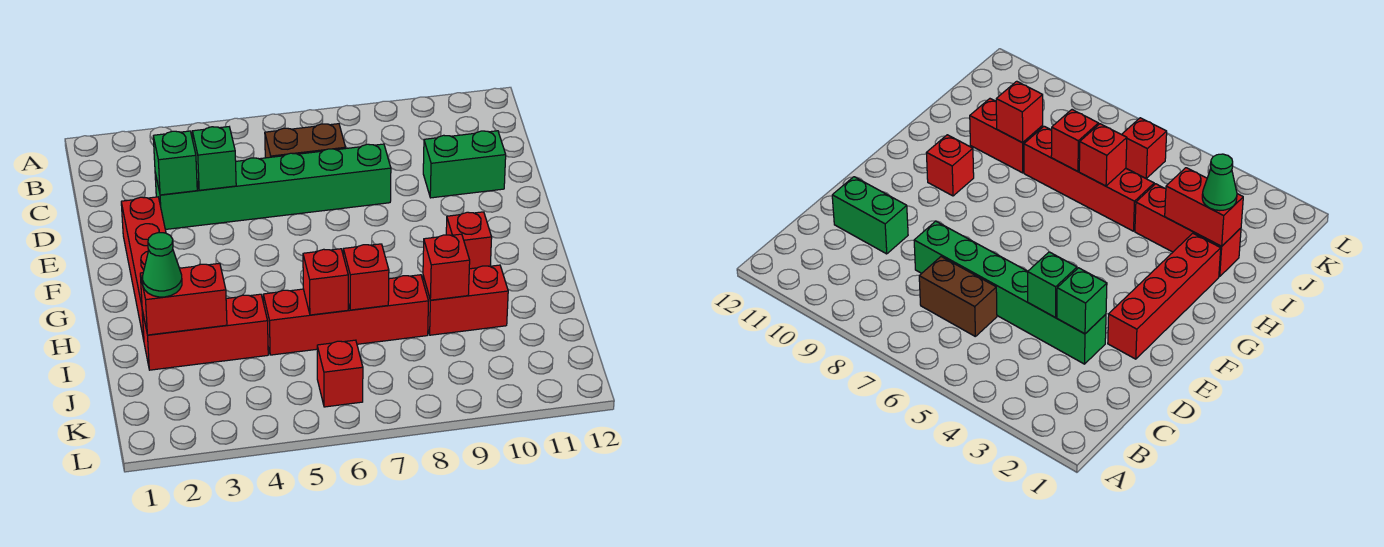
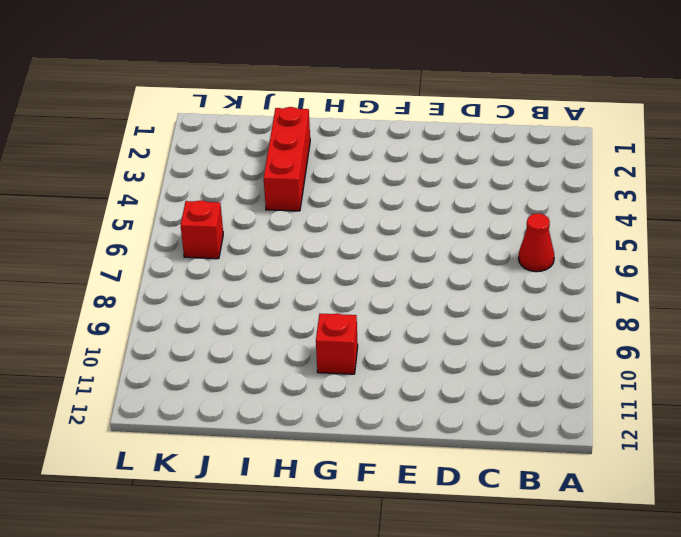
red 1x1 cone [518,213,554,272] -> none
none -> brown 1x2 brick [265,124,346,158]
none -> green 1x6 brick [155,144,391,230]
none -> green 1x2 brick [423,131,506,198]

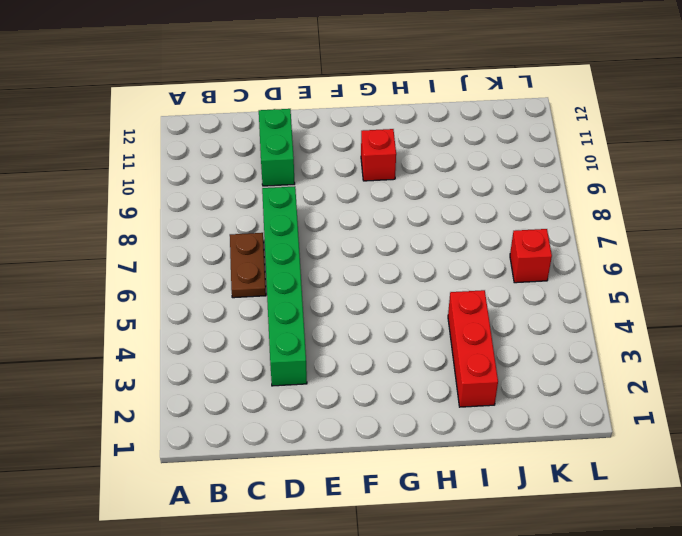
brown 1x2 plate [230,233,266,298] -> brown 1x2 brick [265,124,346,158]
none -> red 1x4 brick [121,197,166,340]
none -> red 1x4 brick [263,275,428,355]
none -> red 1x2 brick [423,265,508,335]

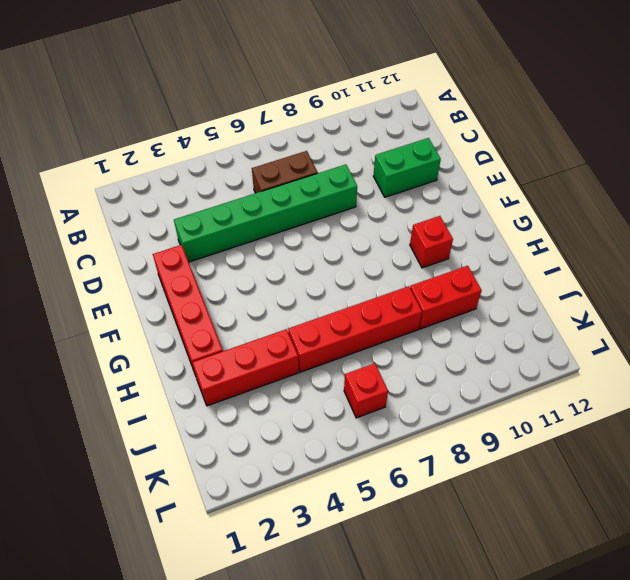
none -> green 1x1 brick [153,131,197,195]
none -> green 1x1 brick [192,127,236,190]
none -> red 1x2 brick [140,263,227,335]

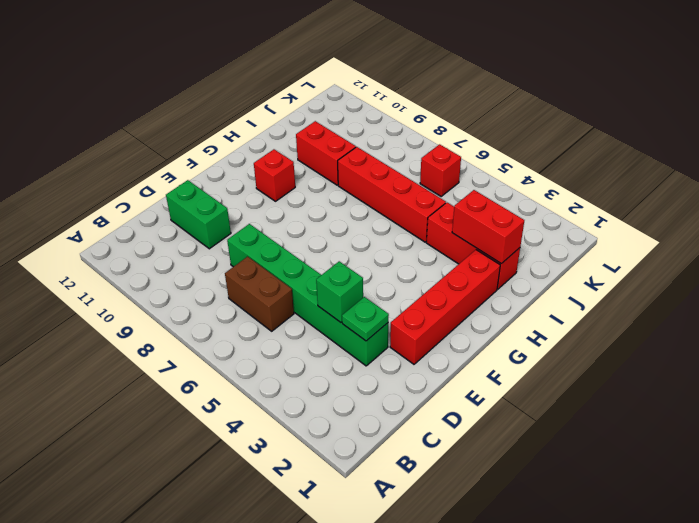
green 1x1 plate [342,297,389,341] -> green 1x1 brick [153,131,197,195]
none -> red 1x1 brick [303,249,348,315]
none -> red 1x1 brick [343,244,389,310]
none -> red 1x1 brick [423,234,470,300]

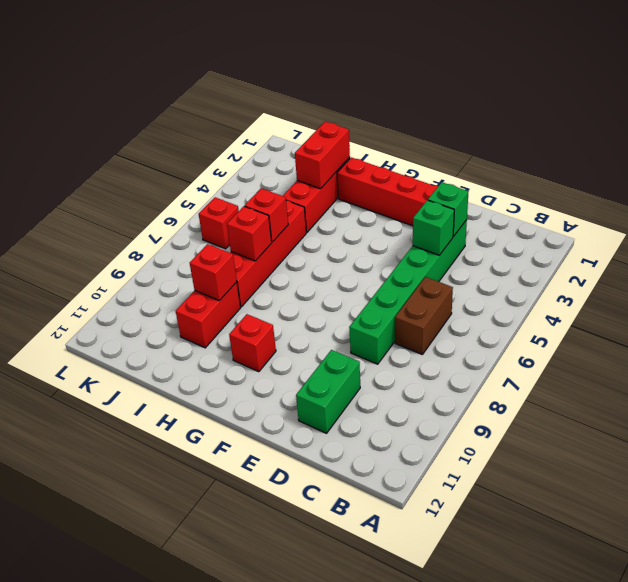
none -> green 1x1 cone [143,233,182,297]

